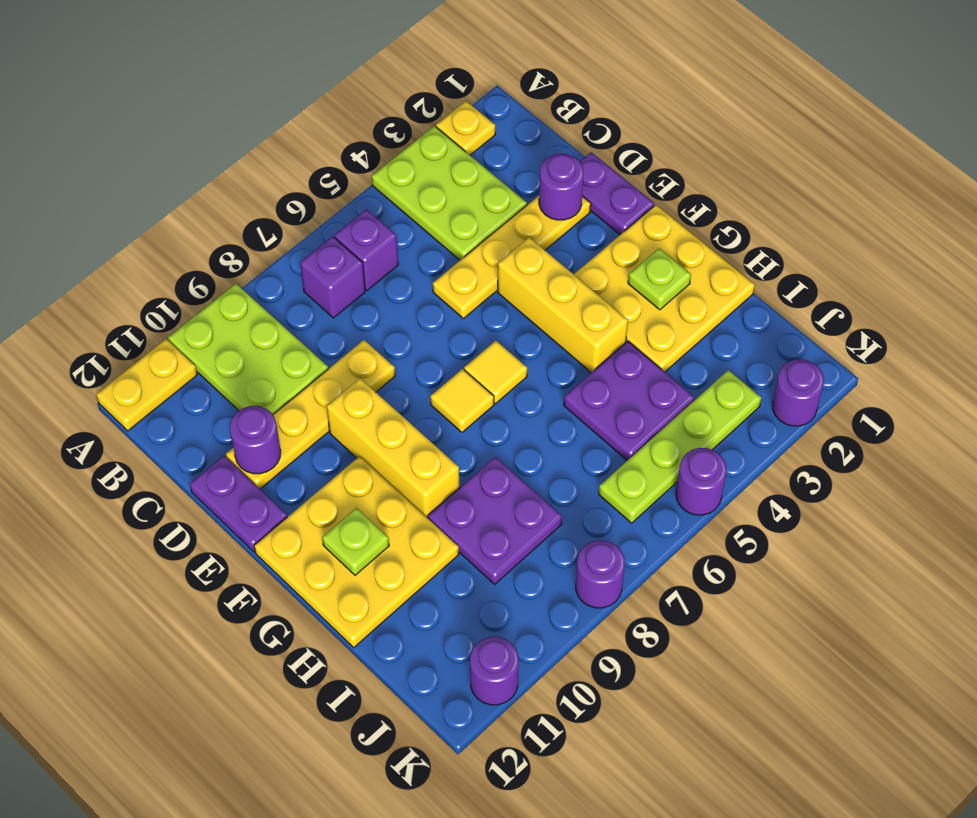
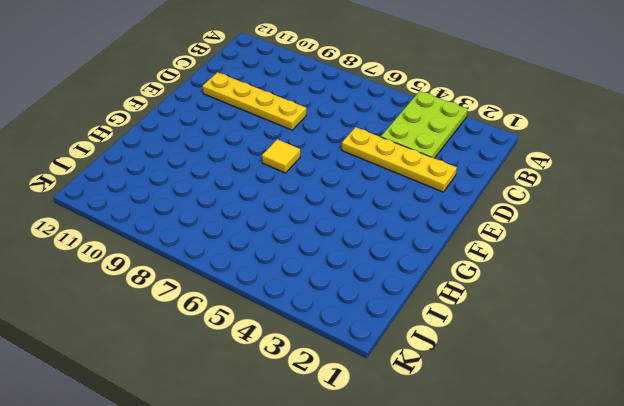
none -> yellow 1x1 plate [436,101,495,155]
none -> lime 2x3 plate [168,284,328,415]
none -> yellow 1x2 plate [96,339,197,431]

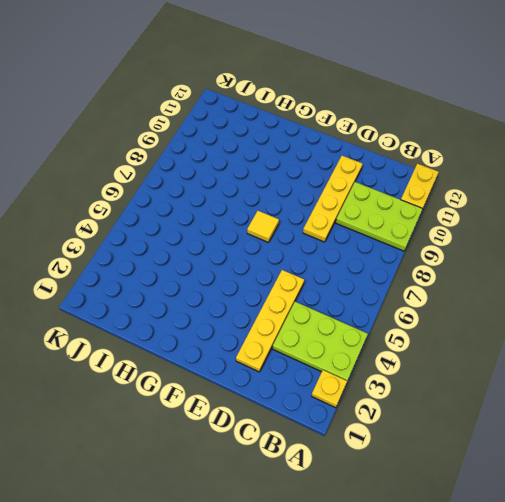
none -> purple 1x1 brick [334,209,398,290]
none -> purple 1x1 brick [300,236,365,318]
none -> purple 1x2 plate [580,152,654,235]

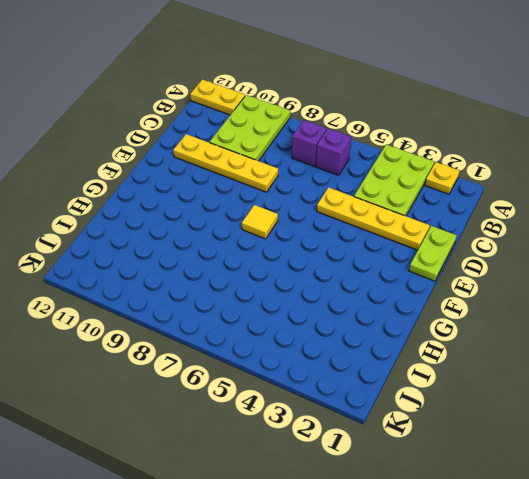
lime 1x2 plate [409,226,457,281] -> purple 1x2 plate [580,152,654,235]
none -> purple 1x2 plate [190,456,287,552]
none -> yellow 1x3 brick [498,237,628,373]
none -> yellow 1x3 brick [327,378,459,518]

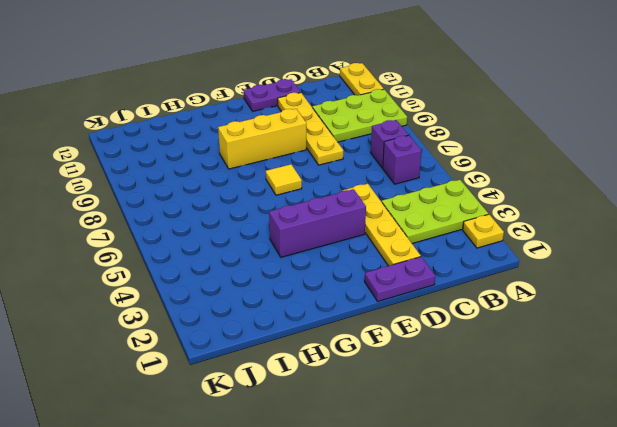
purple 1x3 brick [269,189,366,257] -> yellow 1x3 brick [498,237,628,373]
none -> yellow 3x3 plate [574,205,755,372]
none -> yellow 1x1 tile [464,341,527,404]
none -> yellow 3x3 plate [254,456,459,648]

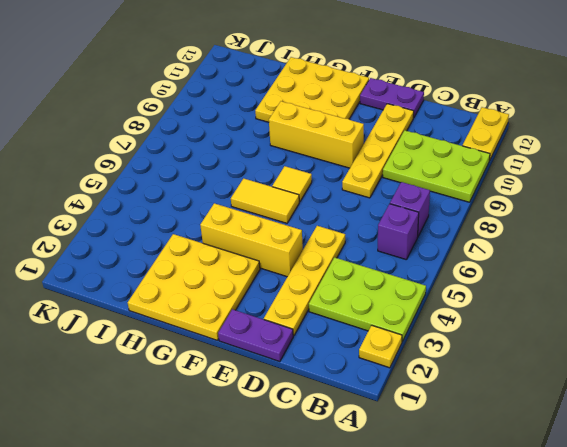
yellow 1x2 tile [231,178,299,223] -> yellow 1x1 tile [464,341,527,404]
none -> purple 2x2 plate [564,341,695,460]
none -> purple 2x2 plate [428,457,562,584]
none -> lime 1x4 plate [599,370,761,523]

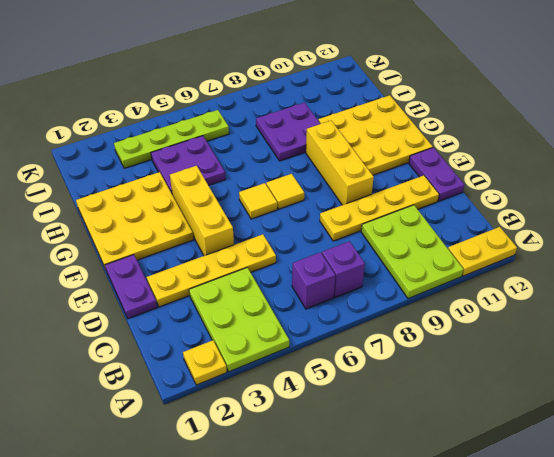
none -> purple 1x1 round brick [772,359,824,426]
none -> purple 1x1 round brick [676,448,726,515]
none -> purple 1x1 round brick [576,540,625,608]

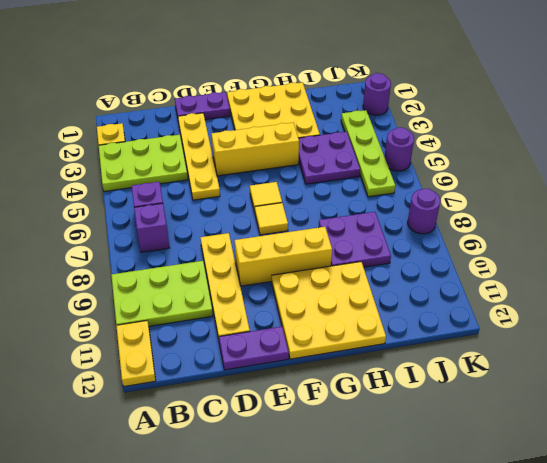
none -> purple 1x1 round brick [470,637,518,705]
none -> purple 1x1 round brick [539,154,583,220]
none -> purple 1x1 round brick [230,406,281,474]

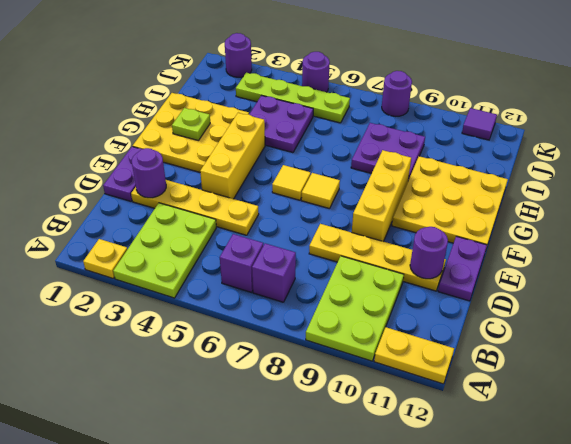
purple 1x1 tile [462,108,497,140] -> purple 1x1 round brick [470,637,518,705]
none -> lime 1x1 plate [322,508,389,575]

